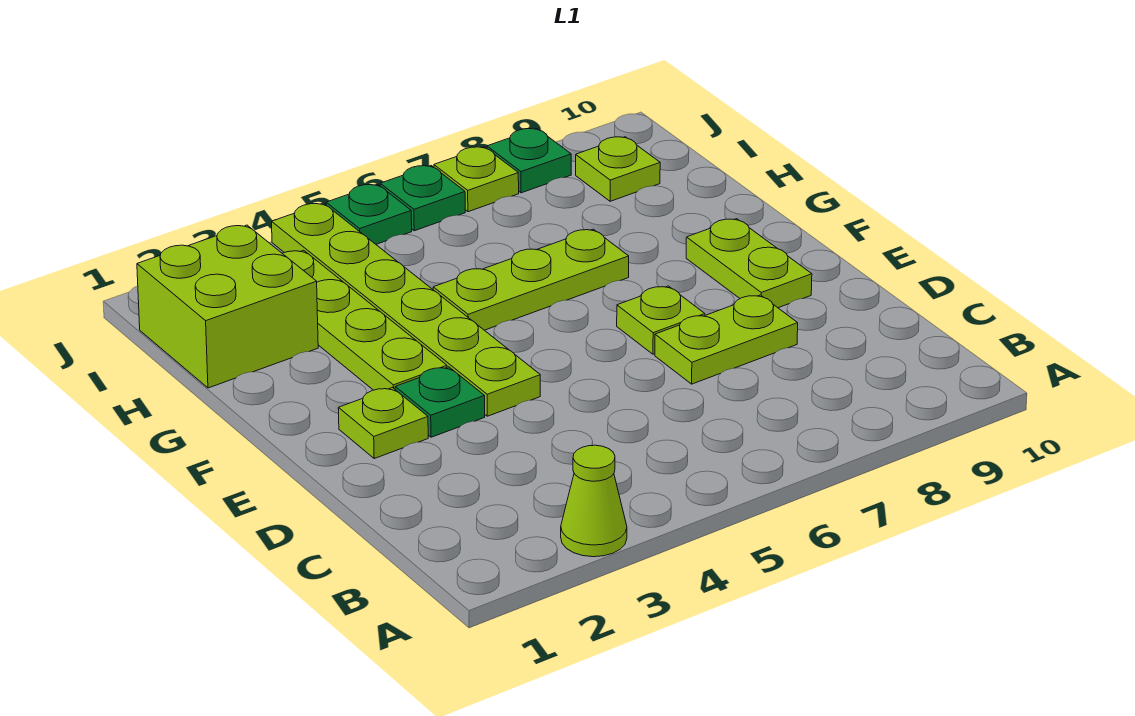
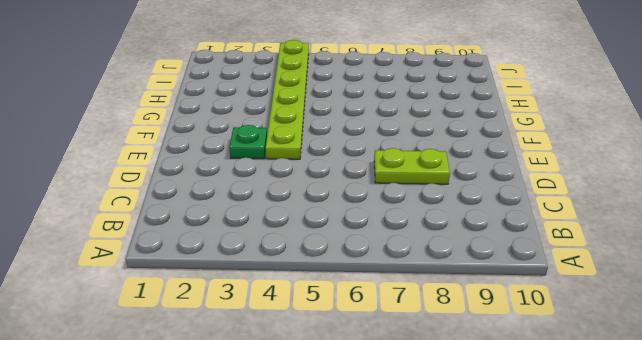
none -> lime 1x1 cone [561,445,627,557]
none -> lime 1x1 plate [338,388,428,458]
none -> lime 1x1 plate [617,286,705,354]

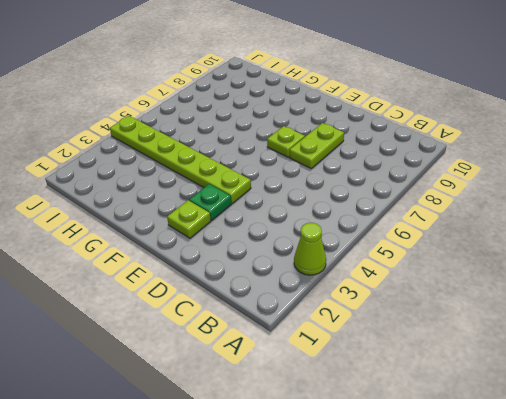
none -> lime 1x2 plate [686,219,812,308]
none -> lime 1x4 plate [282,250,447,390]
none -> lime 1x3 plate [433,229,629,330]

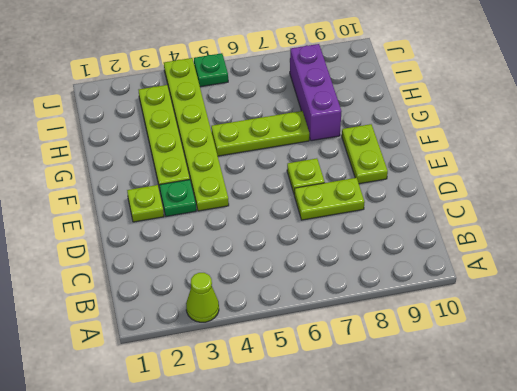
purple 1x3 brick [290,44,341,141] -> none
none -> lime 2x2 brick [137,225,318,388]
none -> lime 1x1 plate [576,137,660,201]
none -> green 1x1 plate [380,166,465,231]

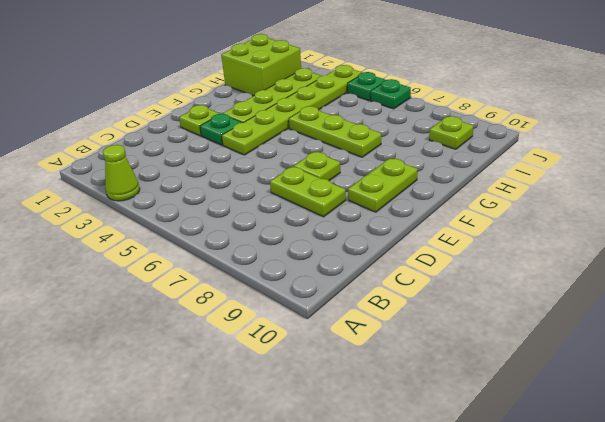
none -> lime 1x1 plate [434,147,519,212]
none -> green 1x1 plate [487,129,571,193]

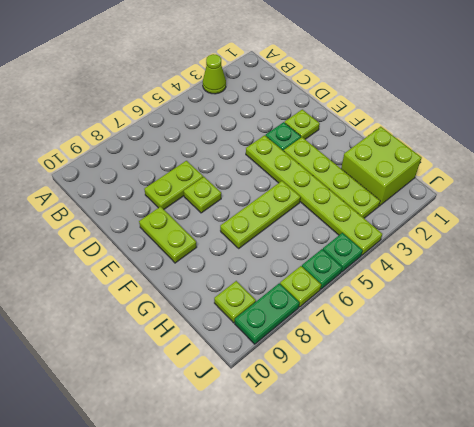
green 1x2 plate [235,283,299,344] -> green 1x1 plate [487,129,571,193]

